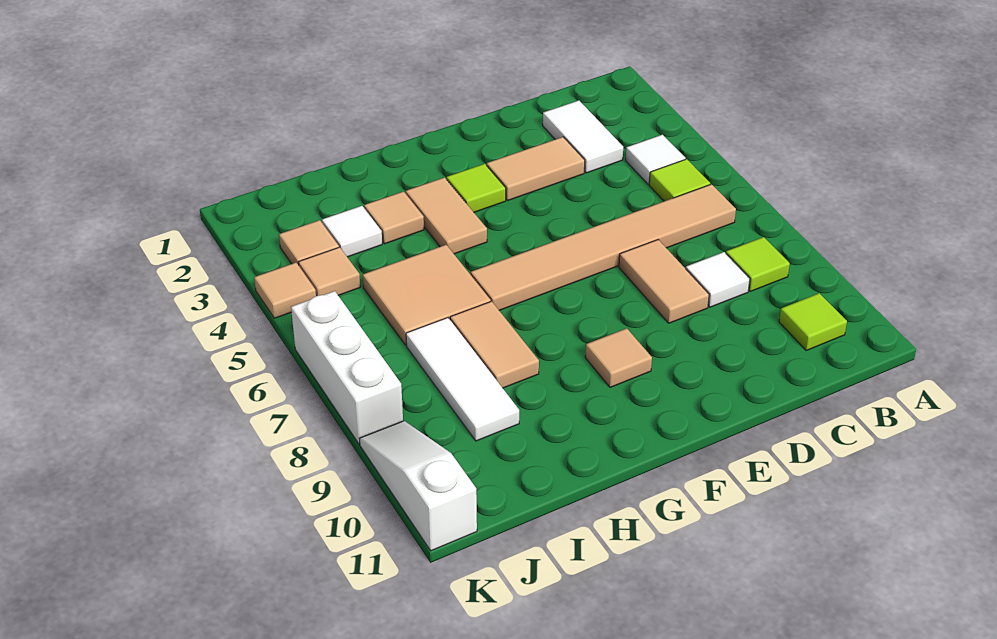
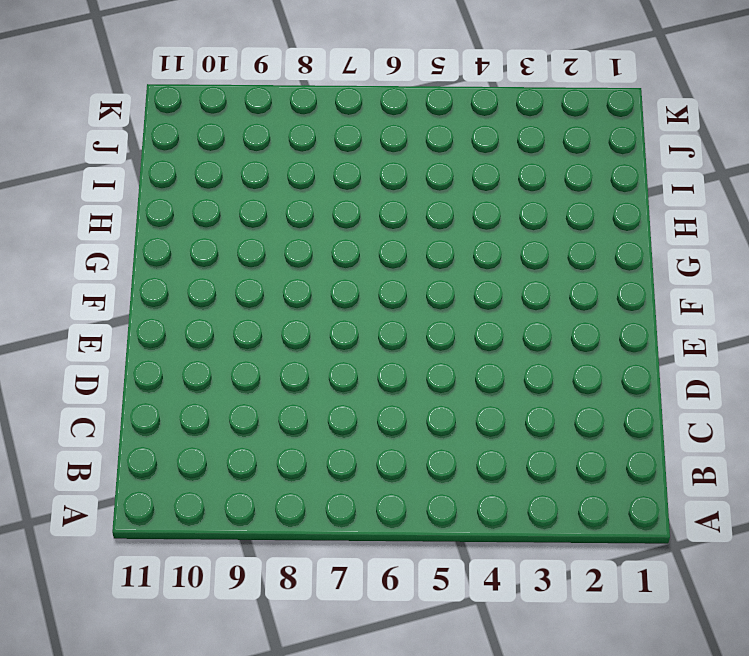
none -> white 1x1 tile [626,135,685,184]
none -> lime 1x1 tile [649,159,710,201]
none -> tan 1x6 tile [471,184,736,310]

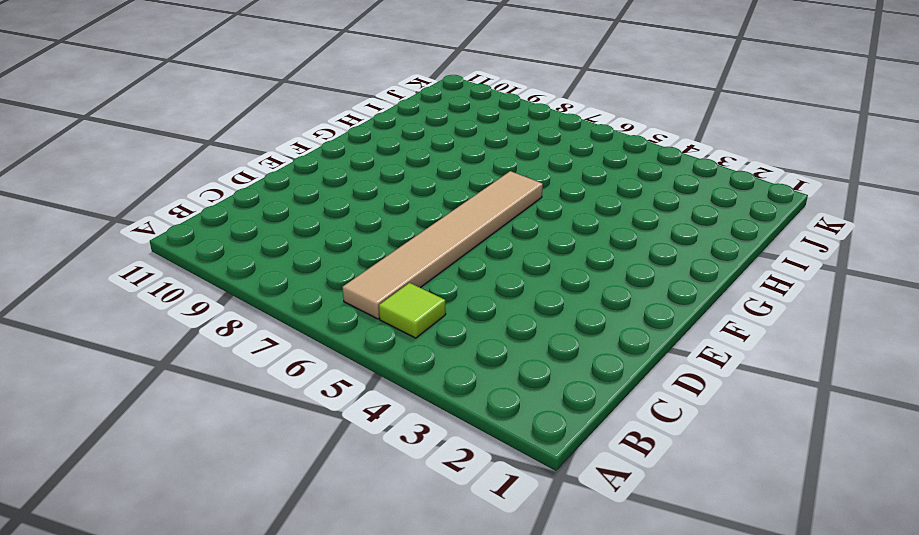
none -> white 1x1 tile [626,135,685,184]
none -> lime 1x1 tile [726,237,790,292]
none -> lime 1x1 tile [779,293,847,350]

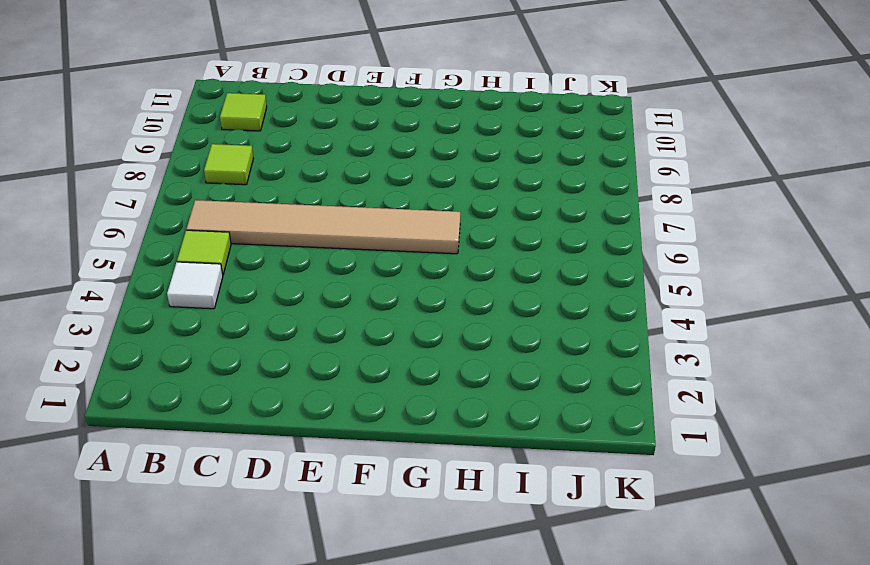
none -> white 1x2 tile [543,101,623,173]
none -> white 1x1 tile [686,252,750,307]
none -> tan 1x2 tile [487,137,585,201]

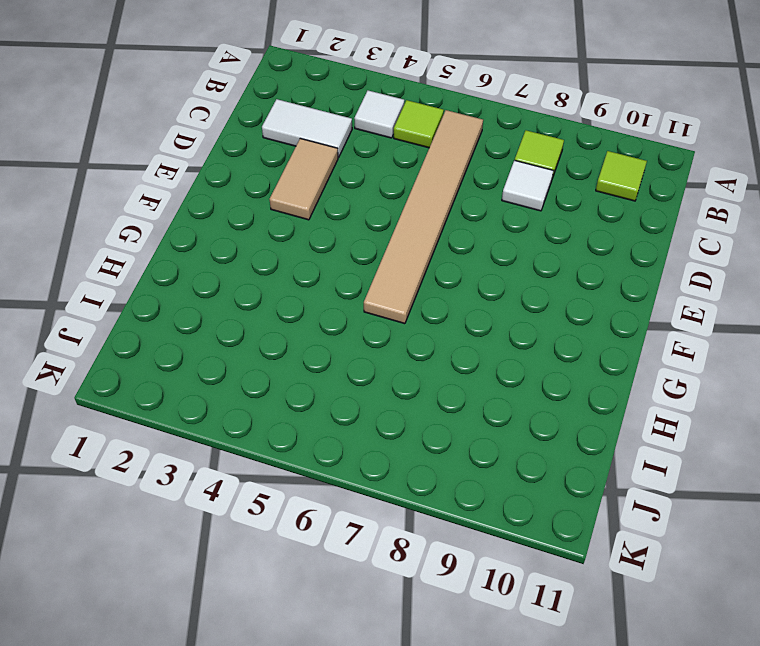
none -> tan 1x2 tile [619,240,709,323]
none -> lime 1x1 tile [447,164,506,212]
none -> tan 1x1 tile [585,328,652,387]

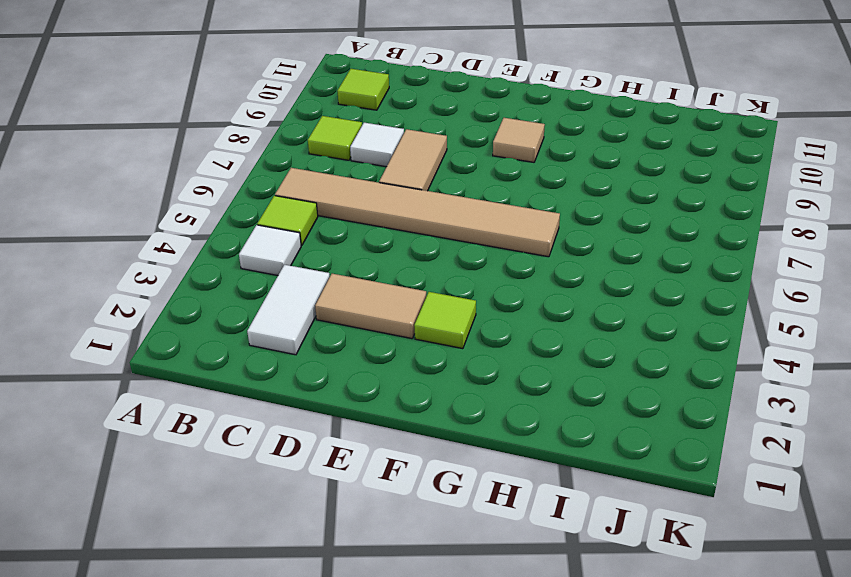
none -> tan 1x2 tile [406,178,487,254]
none -> tan 1x1 tile [364,192,424,244]
none -> tan 2x2 tile [363,245,491,345]

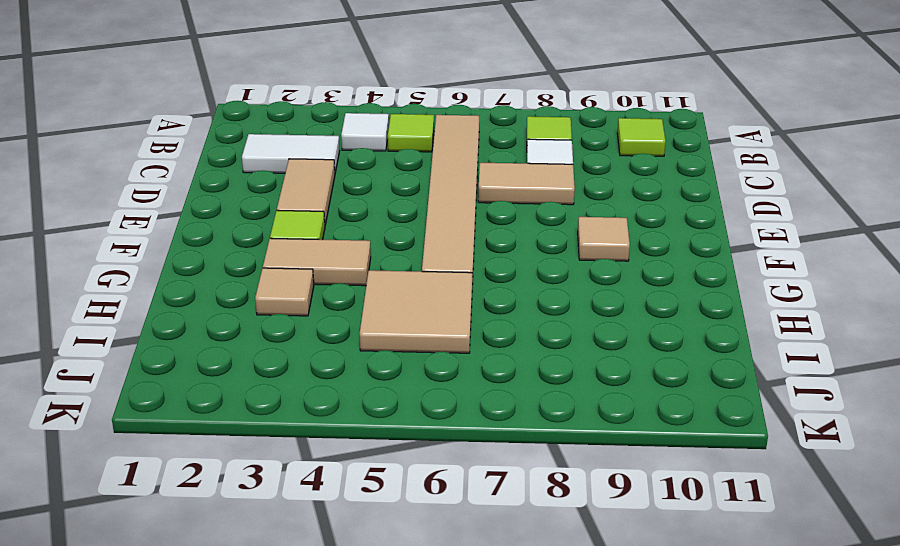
none -> tan 1x2 tile [450,301,539,388]
none -> white 1x1 tile [322,206,382,257]
none -> white 1x3 tile [406,318,519,441]

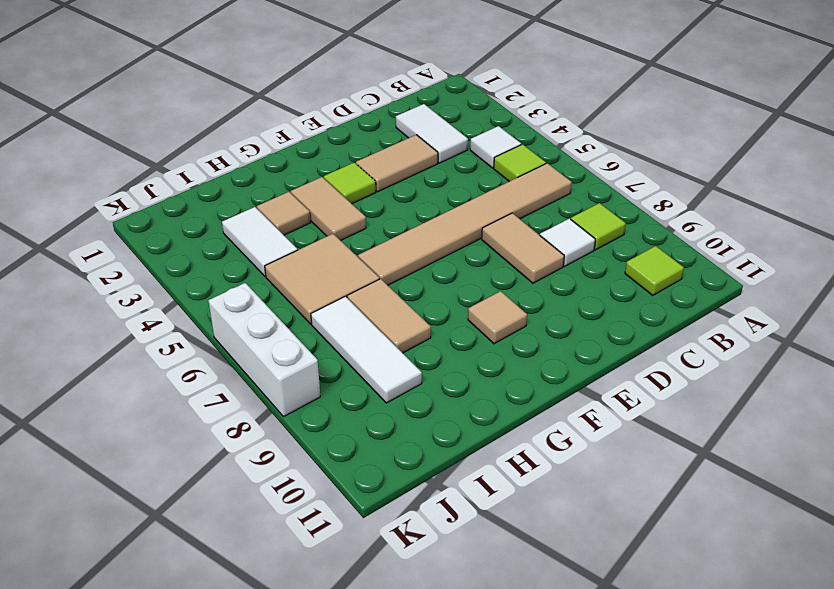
white 1x2 tile [222,207,297,276] -> white 1x1 tile [322,206,382,257]
none -> tan 1x1 tile [279,220,339,265]
none -> tan 1x1 tile [299,247,360,296]
none -> tan 1x1 tile [254,263,316,318]

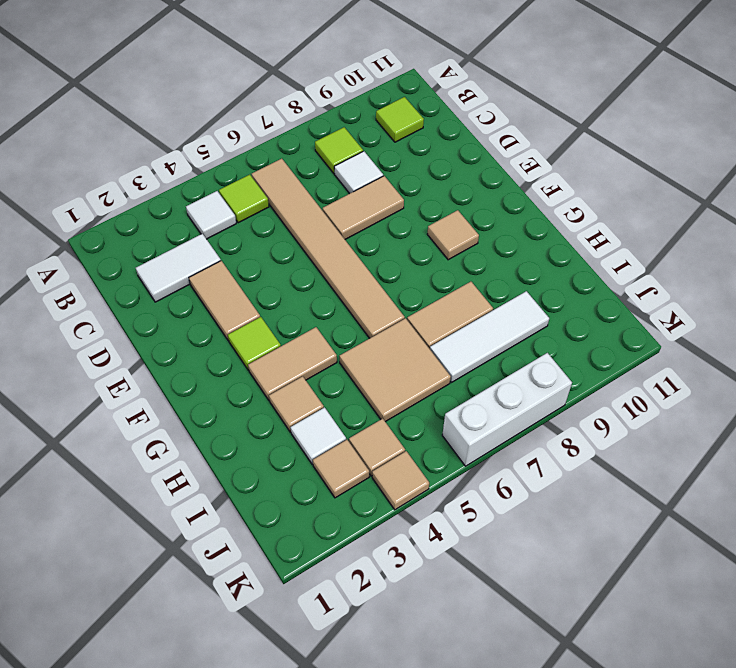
none -> white 1x3 slope [359,421,477,551]

